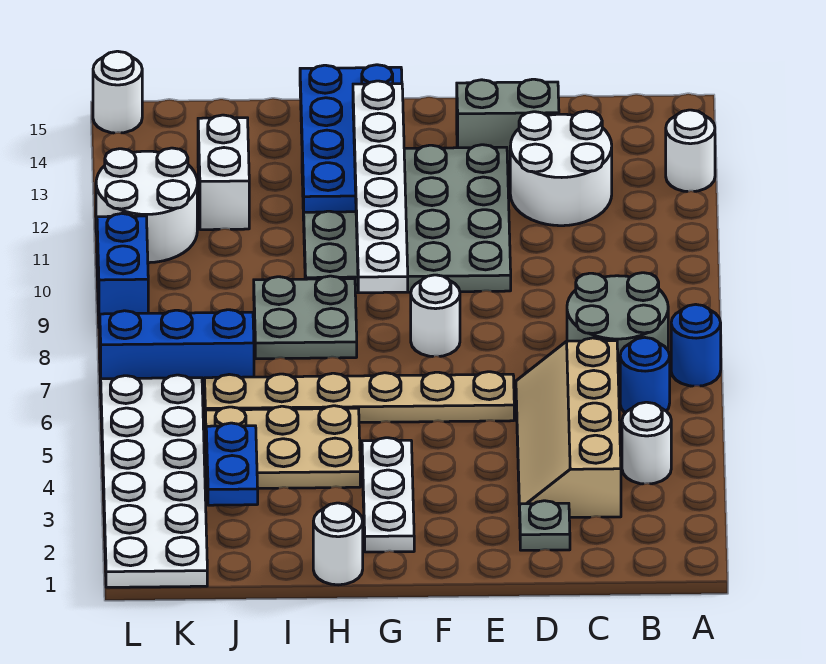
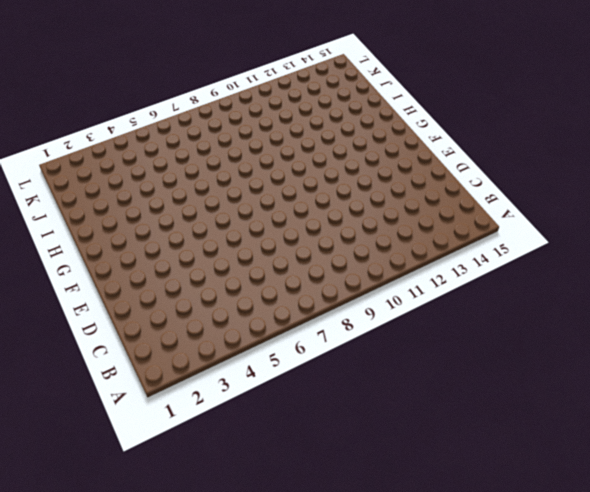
none -> blue 1x1 round brick [671,304,721,386]
none -> white 1x1 round brick [666,110,715,192]
none -> white 1x1 round brick [622,402,671,484]

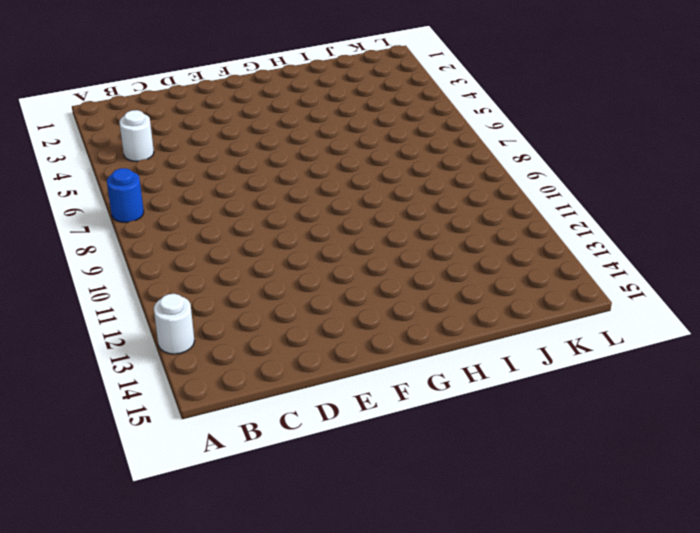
none -> blue 1x1 round brick [620,337,670,413]
none -> grey 2x2 round brick [567,273,668,387]
none -> tan 2x4 slope [516,338,621,517]

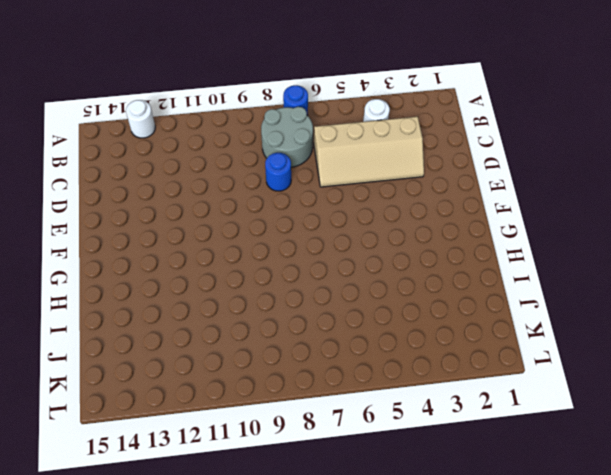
blue 1x1 round brick [265,153,291,191] -> blue 1x1 round brick moved to [620,337,670,413]
none -> white 2x2 round brick [510,111,612,226]
none -> grey 1x1 plate [520,501,570,550]
none -> grey 1x2 brick [457,79,559,161]

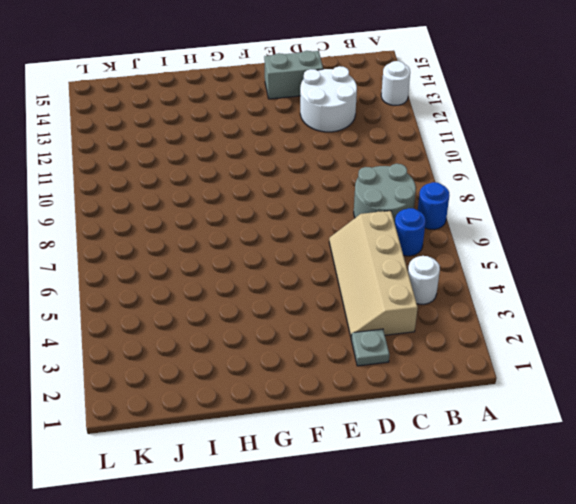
none -> tan 1x6 plate [205,372,514,422]
none -> grey 4x4 plate [302,145,511,293]
none -> white 1x1 round brick [411,275,460,357]

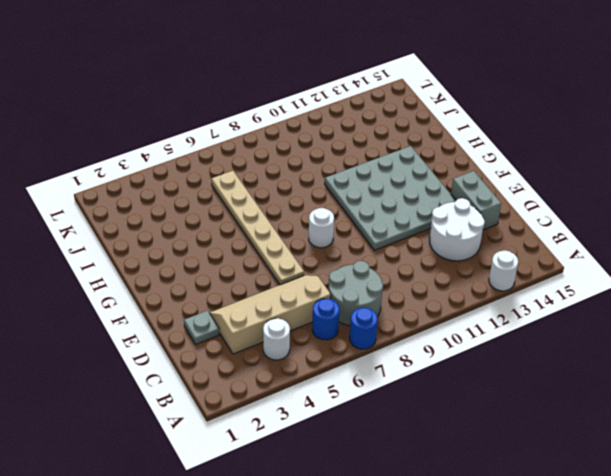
none -> white 1x3 plate [362,438,414,552]
none -> white 1x1 round brick [313,503,363,585]
none -> tan 2x3 plate [205,406,360,489]

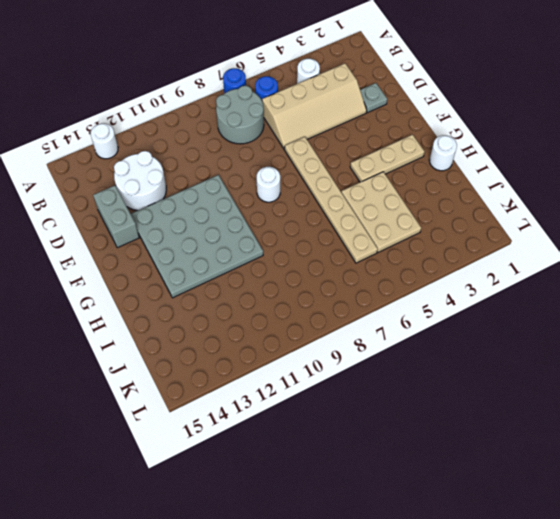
tan 1x3 plate [350,135,424,182] -> white 1x3 plate [362,438,414,552]
none -> grey 2x2 plate [254,276,357,359]
none -> blue 1x3 brick [100,310,254,392]
none -> white 1x2 brick [198,115,249,230]

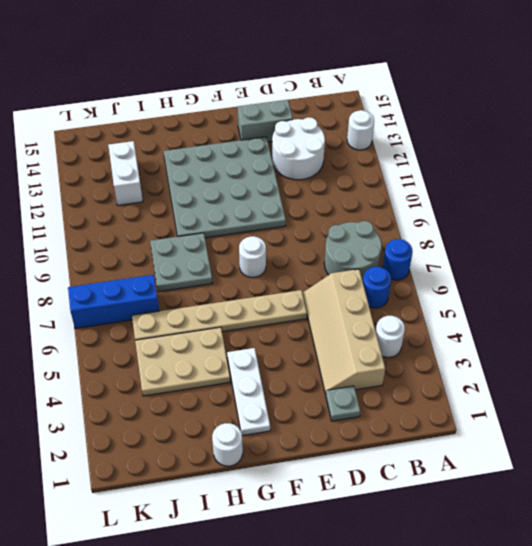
none -> white 2x6 plate [101,375,207,587]
none -> white 2x2 round brick [96,148,197,263]
none -> blue 1x2 brick [97,214,148,328]

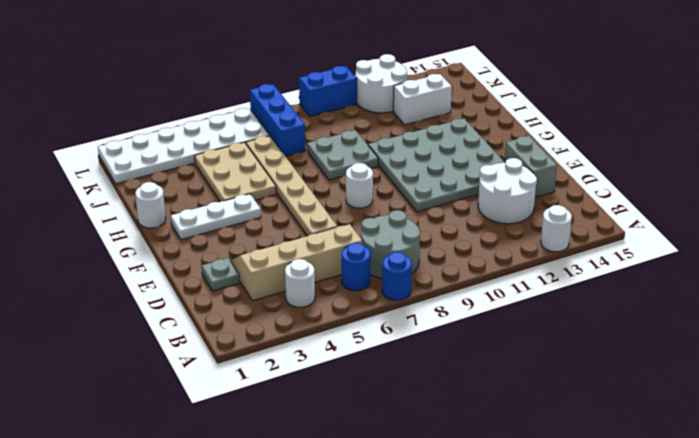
none -> white 1x1 round brick [93,51,142,133]
none -> blue 2x4 plate [300,65,402,212]
none -> blue 1x2 plate [206,423,258,505]

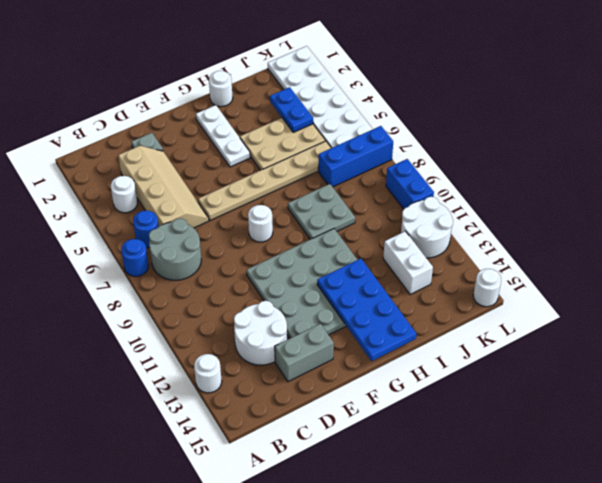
none -> white 1x6 plate [353,81,408,293]

